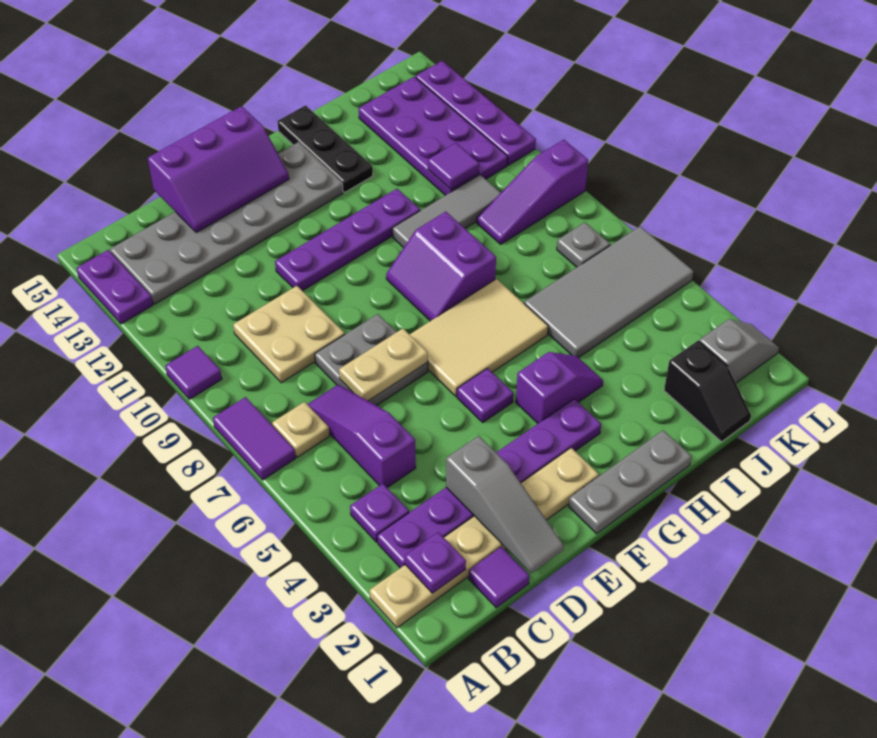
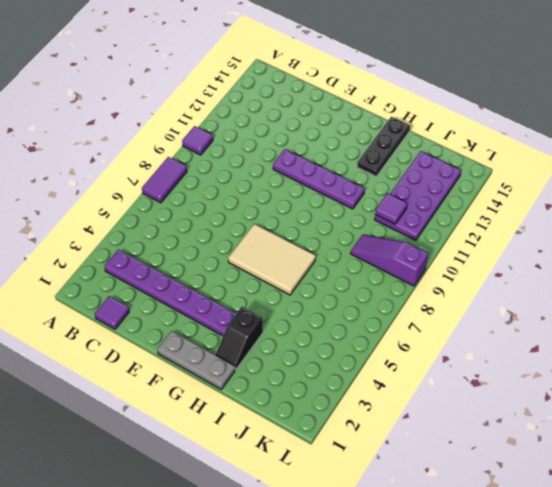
black 1x2 slope [215,306,263,370] -> black 1x2 slope moved to [664,341,751,442]
none -> tan 1x6 plate [370,448,599,628]
none -> purple 1x2 plate [76,250,153,324]
none -> purple 1x1 plate [350,484,409,542]
none -> tan 1x1 plate [272,402,330,457]

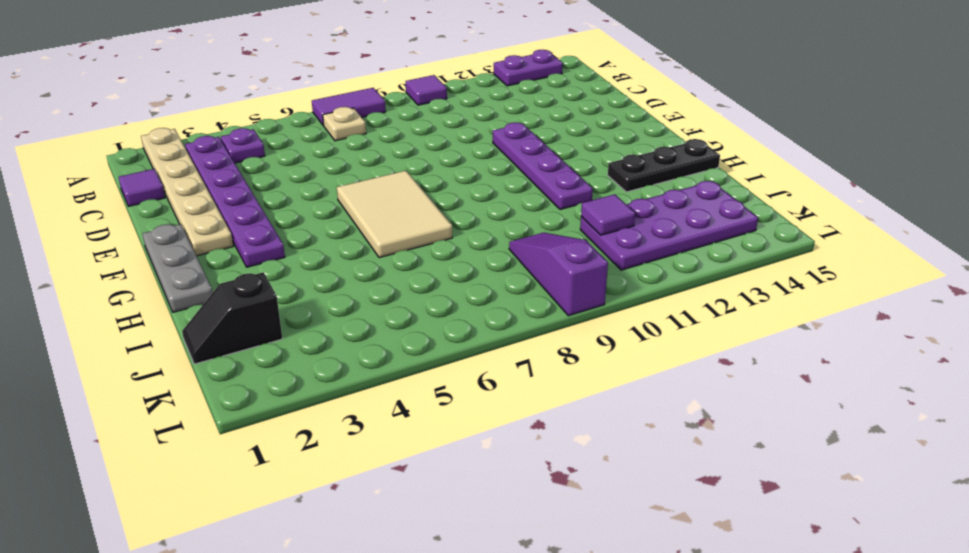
none -> grey 2x6 plate [110,143,343,304]
none -> purple 1x3 slope [307,384,416,488]
none -> tan 2x2 plate [233,286,345,383]
none -> grey 2x2 plate [315,314,428,406]

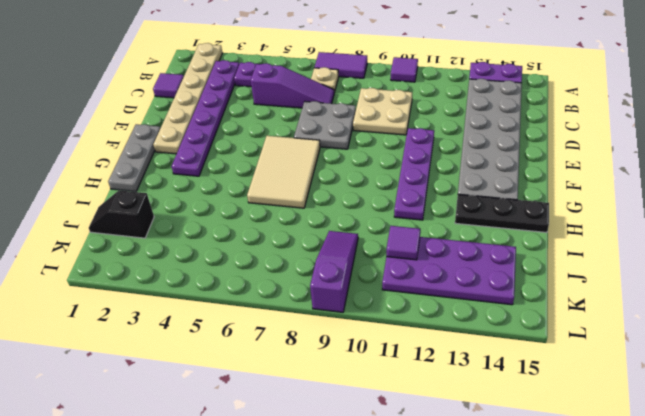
none -> purple 1x1 plate [457,368,513,422]
none -> purple 1x2 slope [516,352,603,423]
none -> purple 2x2 slope [386,212,496,321]
none -> grey 1x3 tile [392,175,501,248]

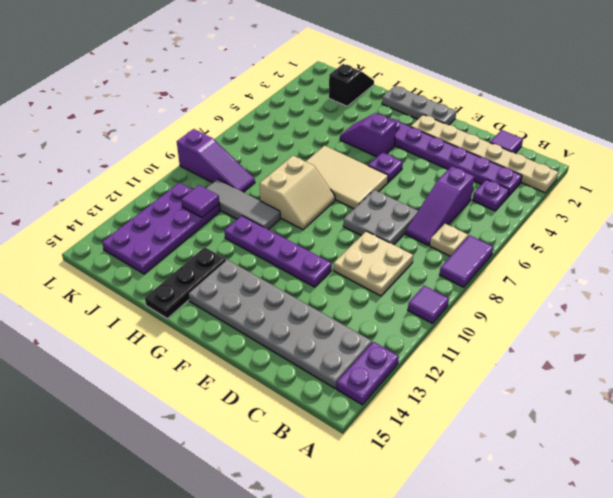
tan 2x2 slope [260,156,335,230] -> purple 2x2 slope [386,212,496,321]
none -> grey 2x4 tile [524,226,693,358]
none -> grey 1x2 slope [699,319,779,383]
none -> grey 1x1 plate [557,222,610,267]
none -> purple 1x4 plate [416,61,536,165]

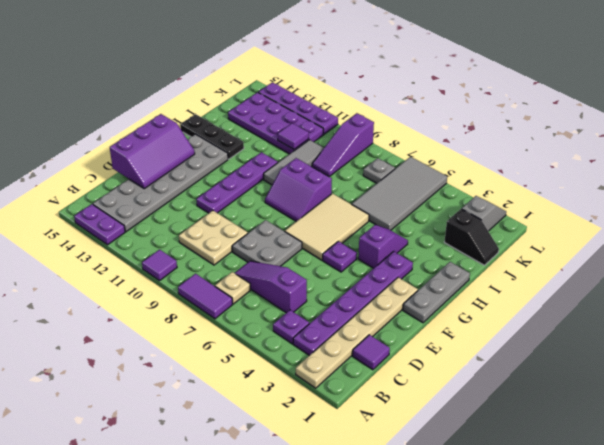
none -> purple 1x1 plate [405,532,466,593]
none -> grey 1x3 slope [446,436,564,573]
none -> tan 1x2 plate [339,329,428,401]

